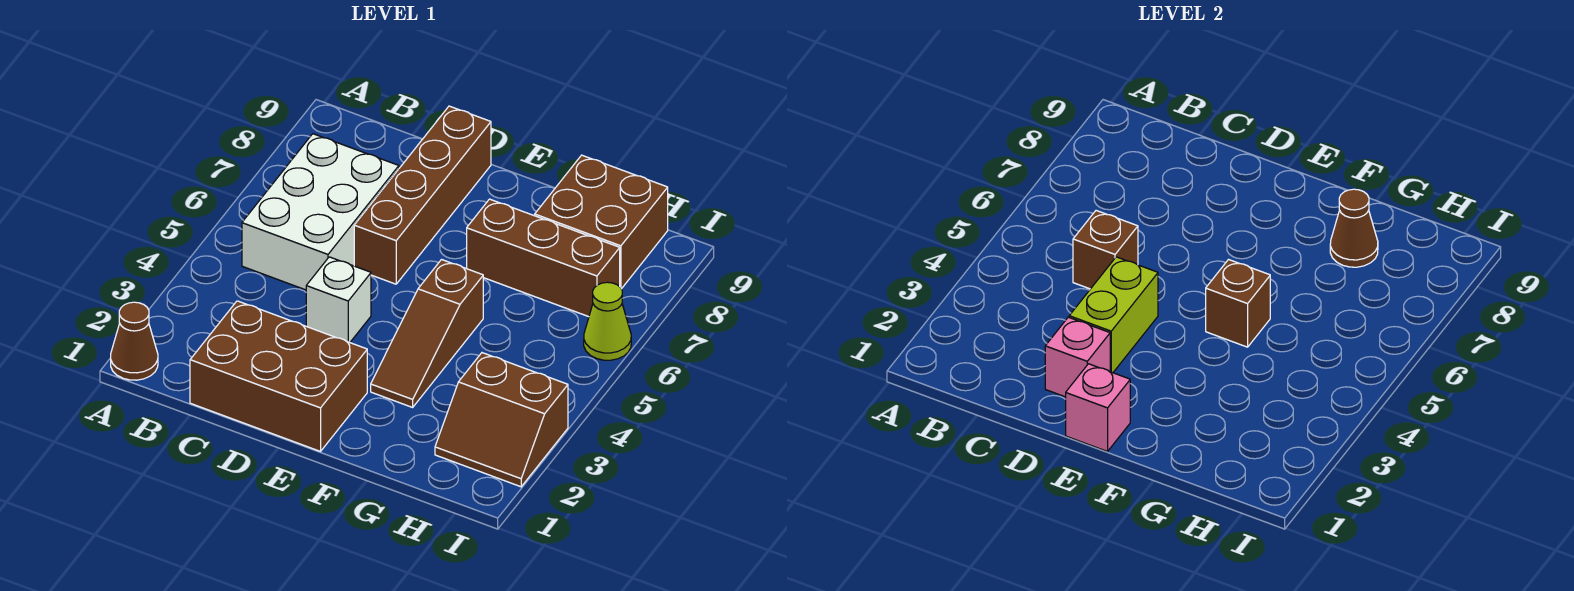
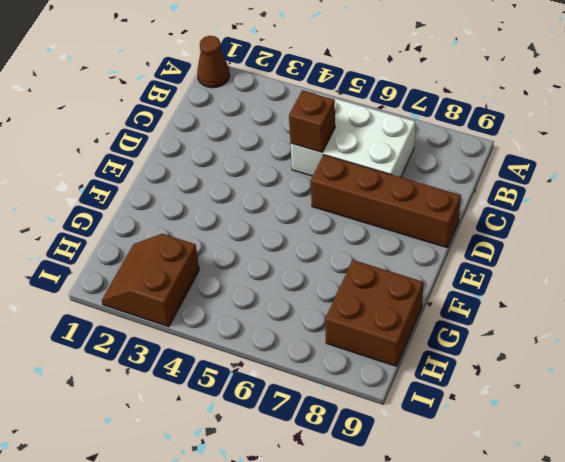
none -> brown 2x3 brick [190,301,367,451]
none -> white 1x1 brick [306,257,371,342]
none -> brown 1x3 slope [371,260,483,407]

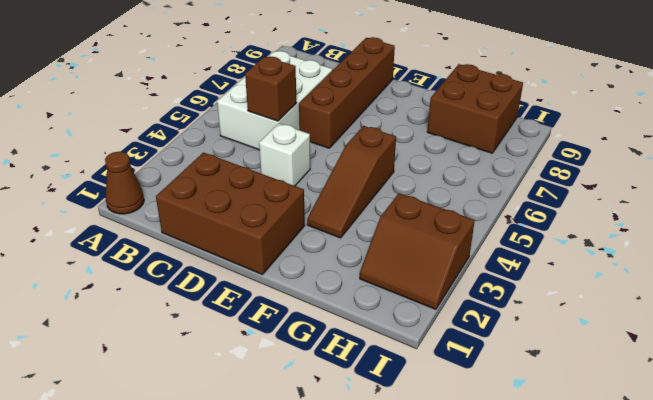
none -> brown 1x3 brick [467,199,620,317]
none -> lime 1x1 cone [584,282,631,360]
none -> pink 1x1 brick [1045,317,1110,397]

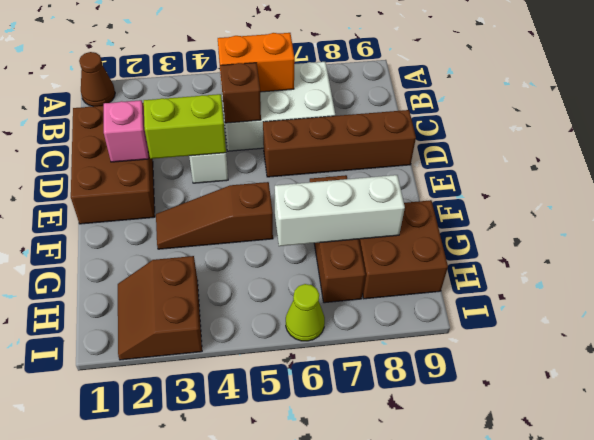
orange 1x2 brick [218,33,295,92] -> none
white 1x3 brick [275,175,405,246] -> brown 1x1 cone [1330,189,1378,267]
none -> pink 1x1 brick [1066,364,1130,451]
none -> brown 1x1 brick [1206,260,1270,347]

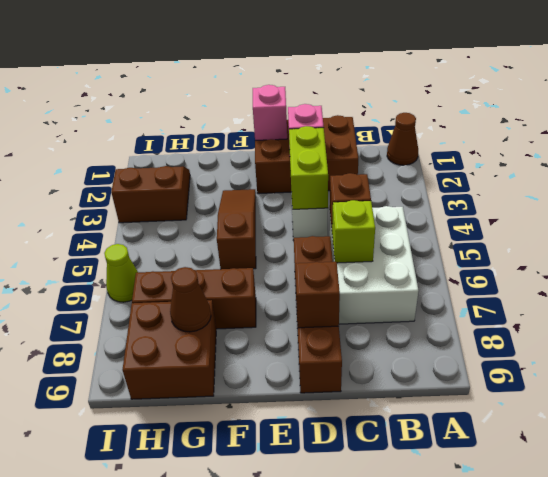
lime 1x1 brick [332,200,375,263] -> none
brown 1x1 brick [295,262,340,328] -> brown 1x1 brick moved to [1206,260,1270,347]

